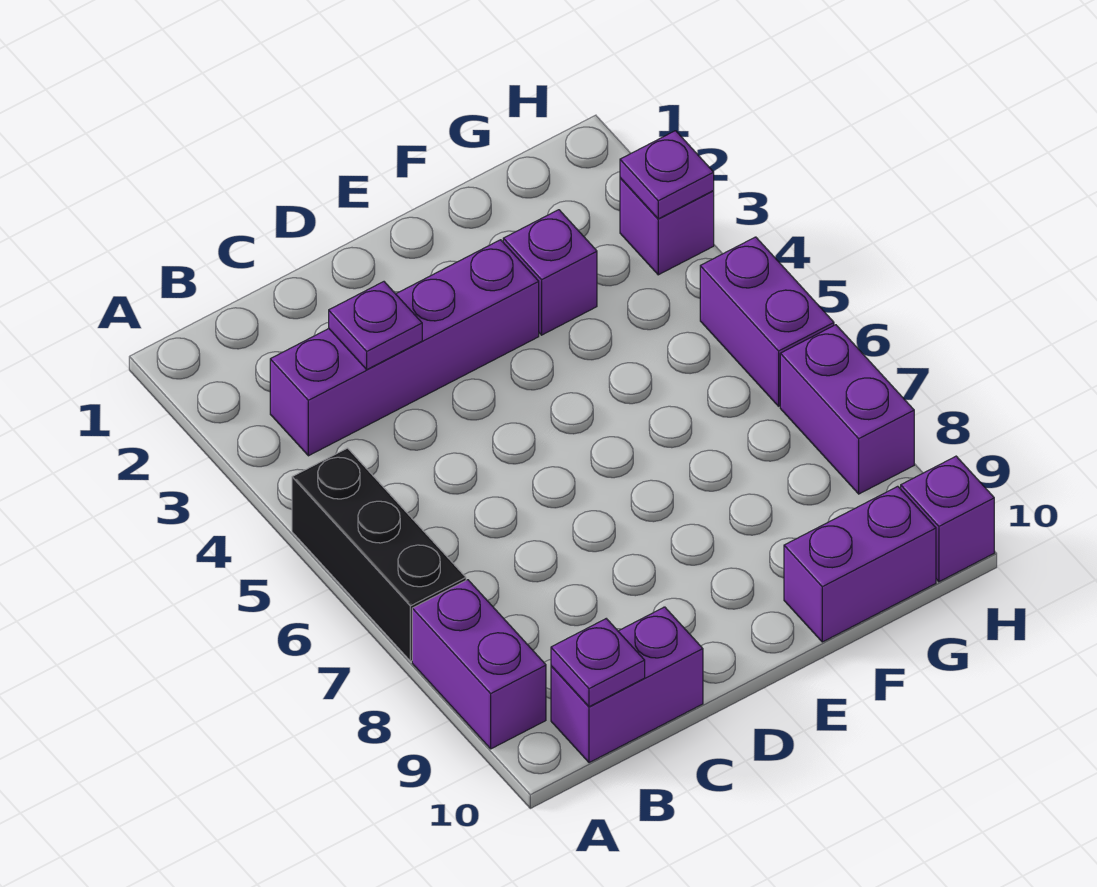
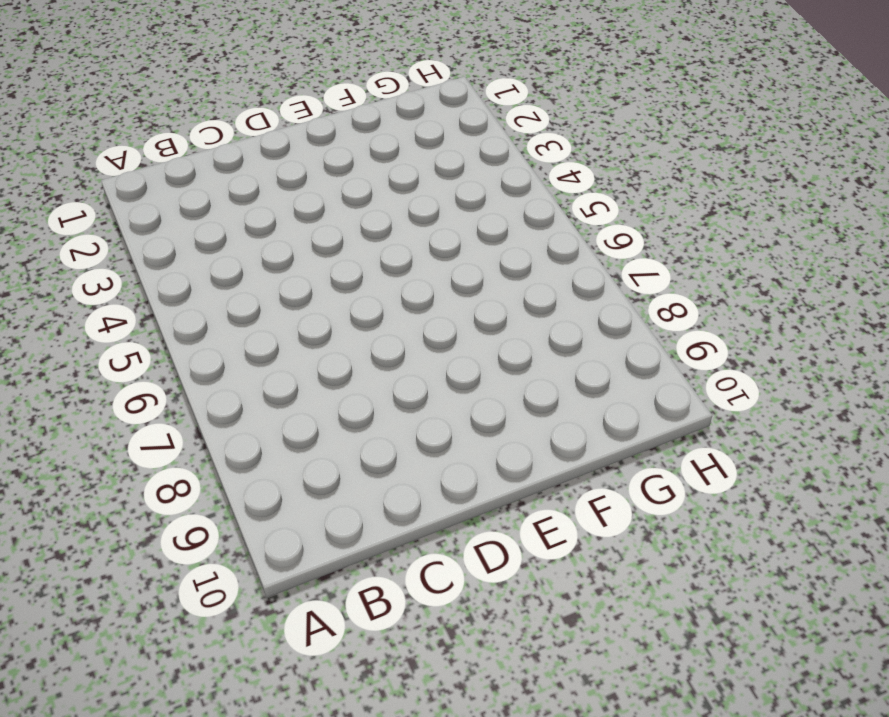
none -> black 1x3 brick [292,448,466,661]
none -> purple 1x2 brick [412,580,546,749]
none -> purple 1x4 brick [270,240,539,456]

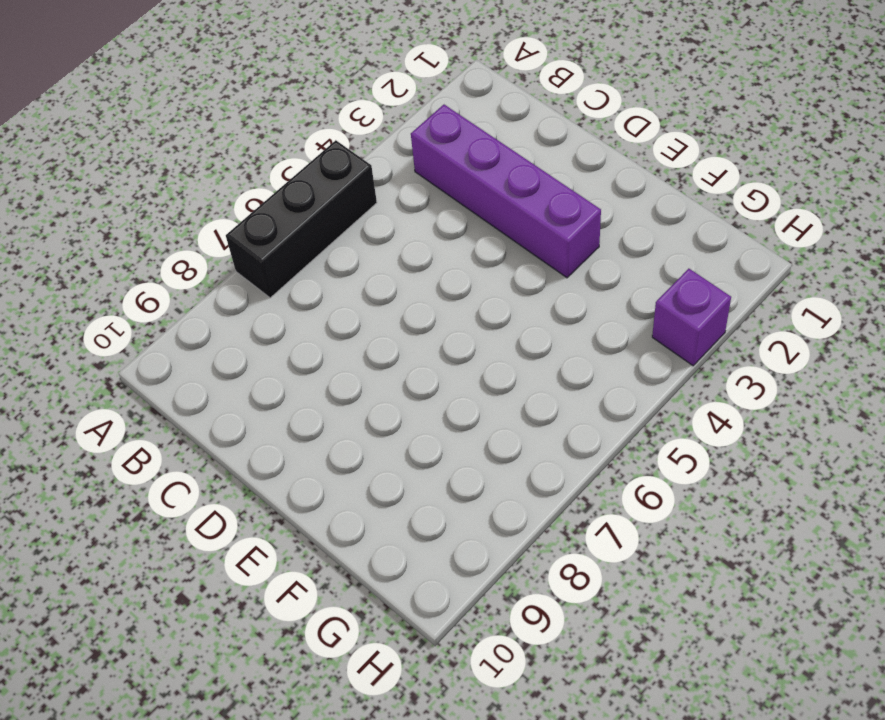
none -> purple 1x2 brick [412,580,546,749]
none -> purple 1x2 brick [551,607,703,763]
none -> purple 1x1 brick [503,210,597,335]

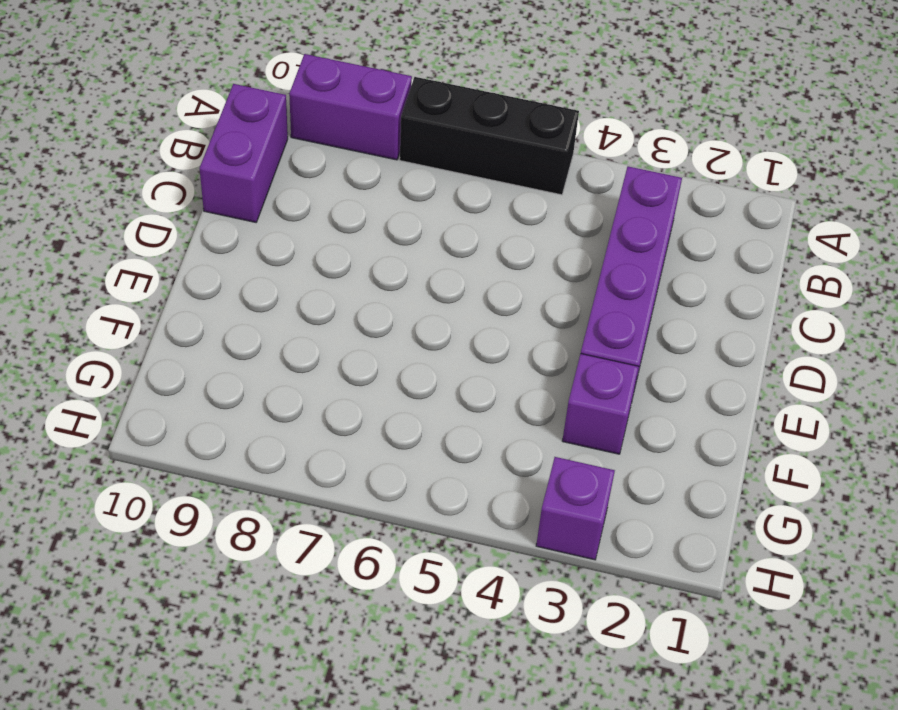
none -> purple 1x2 brick [784,486,936,642]
none -> purple 1x2 brick [700,237,834,406]
none -> purple 1x2 brick [780,325,914,494]

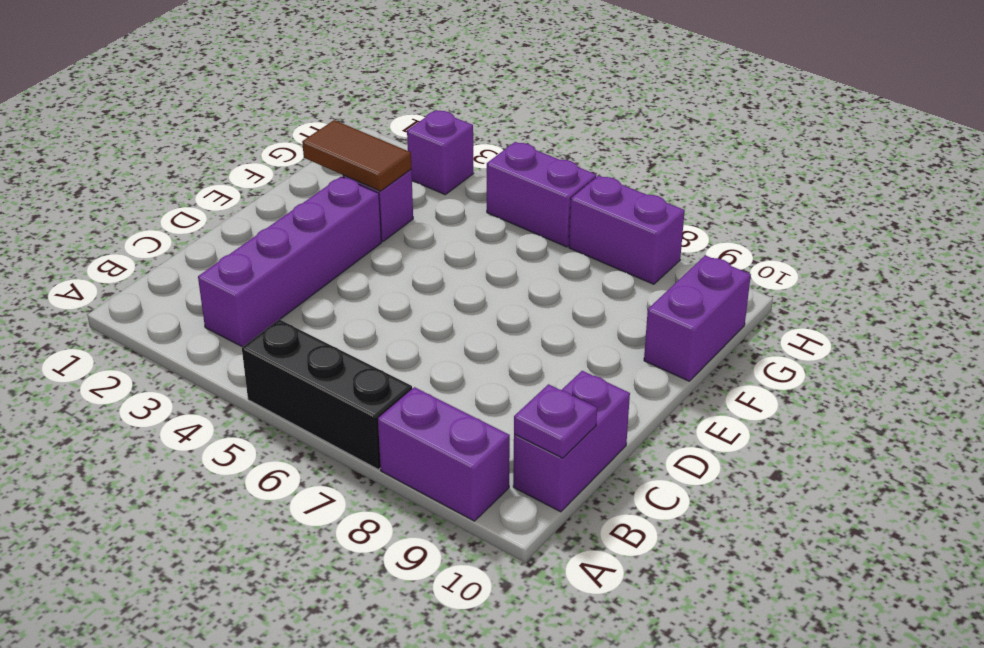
brown 1x2 tile [302,120,411,191] -> none
none -> purple 1x1 brick [901,456,994,582]
none -> purple 1x1 plate [329,282,422,369]
none -> purple 1x1 plate [620,131,714,219]

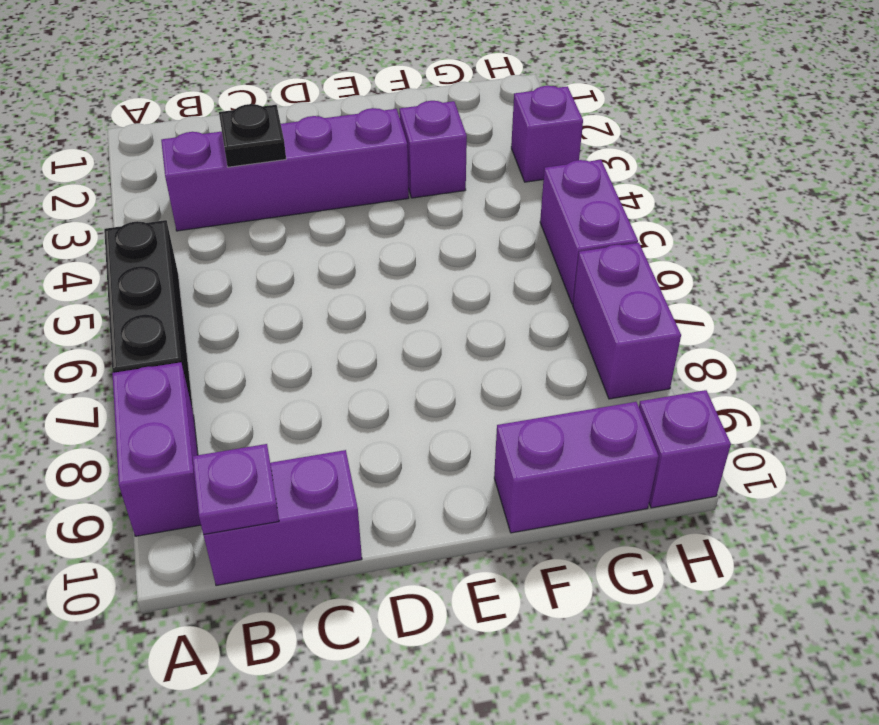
black 1x1 plate [219,104,286,167] -> purple 1x1 plate [329,282,422,369]
none -> purple 1x1 plate [620,131,714,219]

